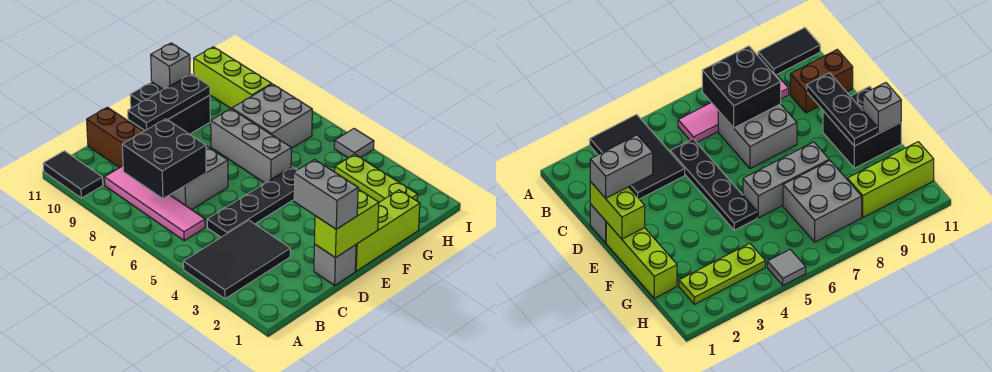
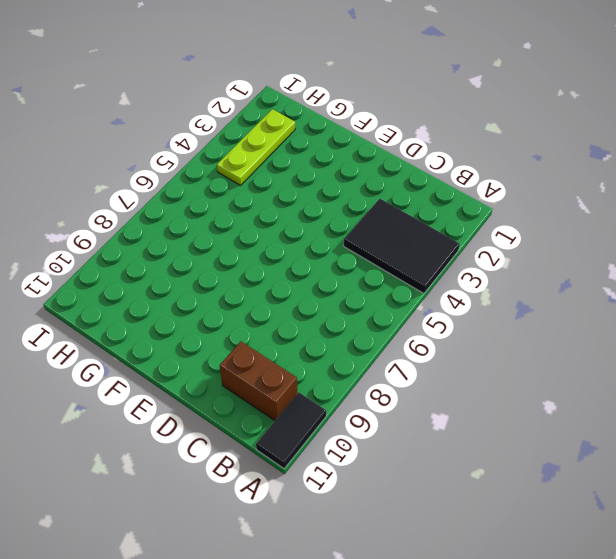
brown 1x2 brick [220,342,297,420] -> brown 1x2 brick turned to [87,107,144,168]
none -> pink 1x4 tile [104,166,205,241]
none -> black 1x4 plate [207,167,297,237]
none -> grey 2x2 brick [170,146,228,210]

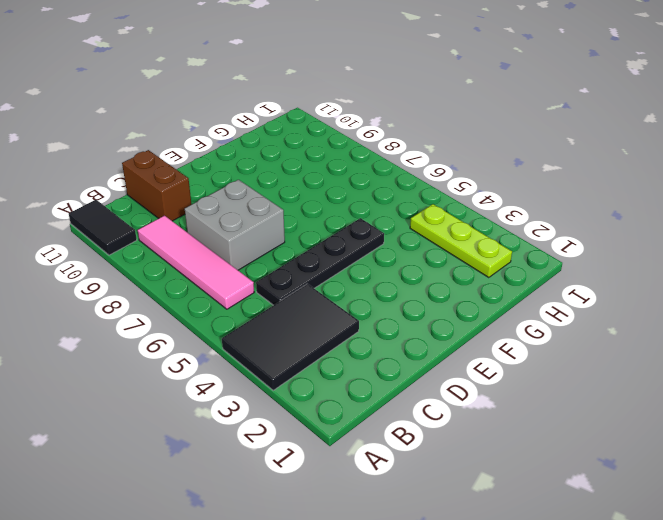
none -> grey 1x1 brick [314,244,356,285]
none -> lime 1x3 brick [355,190,420,271]
none -> black 2x2 brick [130,82,210,134]

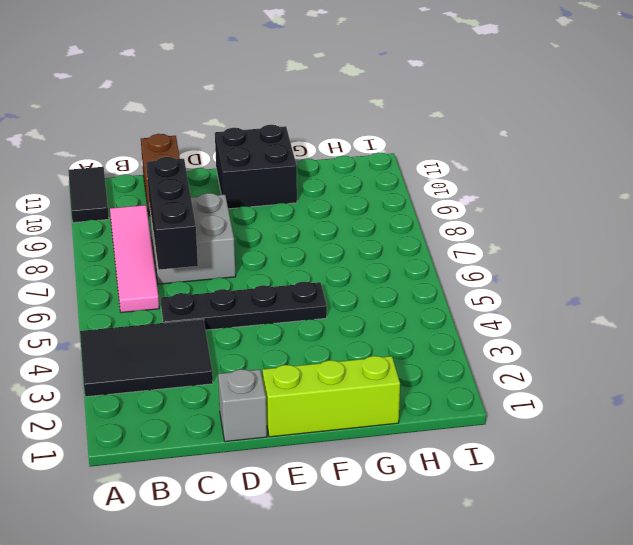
black 1x3 brick [146,157,198,270] -> black 2x2 brick [122,119,206,199]
none -> grey 1x3 brick [211,109,291,183]
none -> grey 2x2 brick [232,84,312,148]
none -> lime 1x3 plate [335,154,418,202]

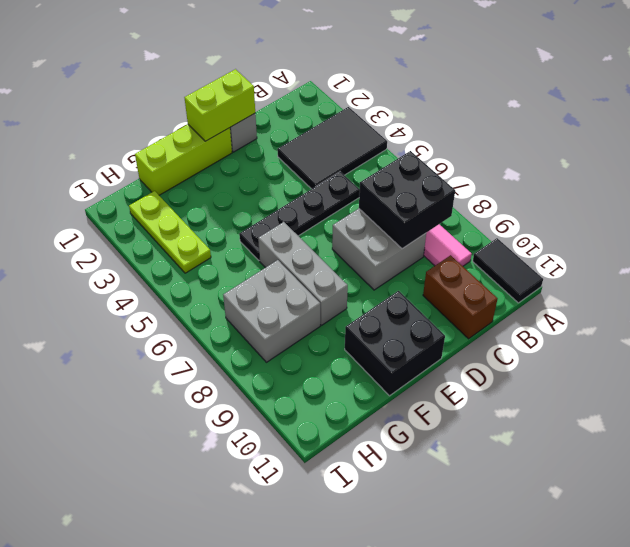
none -> lime 1x3 brick [194,47,272,109]
none -> grey 1x1 tile [334,129,374,158]
none -> black 1x3 plate [128,74,210,131]

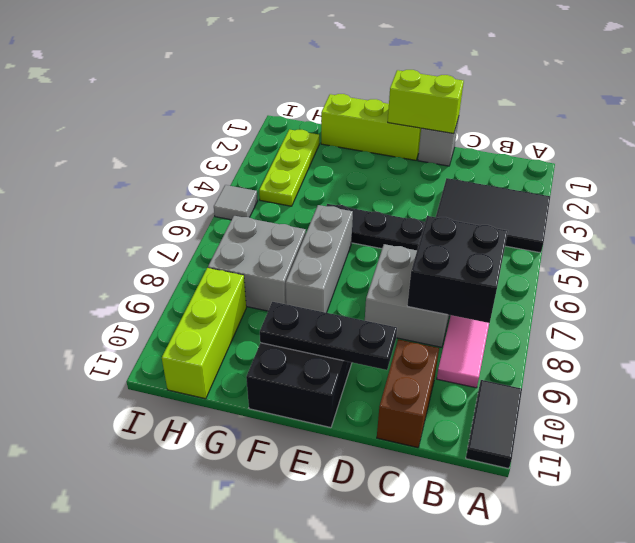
none -> grey 1x1 brick [151,43,190,89]
none -> grey 1x2 brick [293,160,358,229]

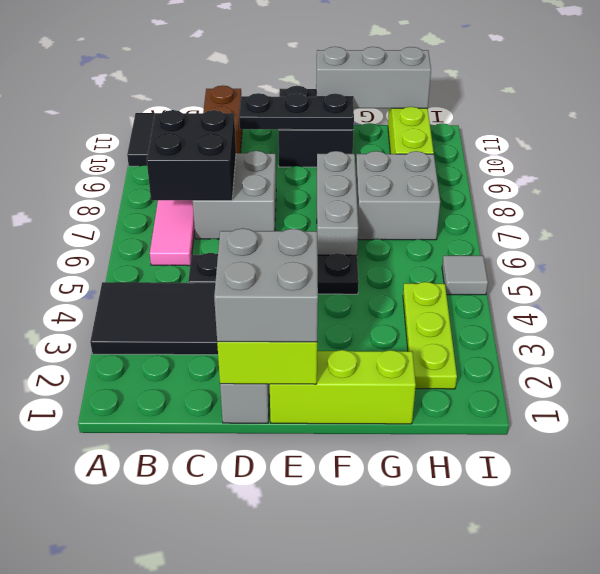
grey 2x2 brick [214,228,318,342] -> grey 1x2 brick [293,160,358,229]
grey 1x3 brick [316,47,431,108] -> grey 1x1 brick [151,43,190,89]

